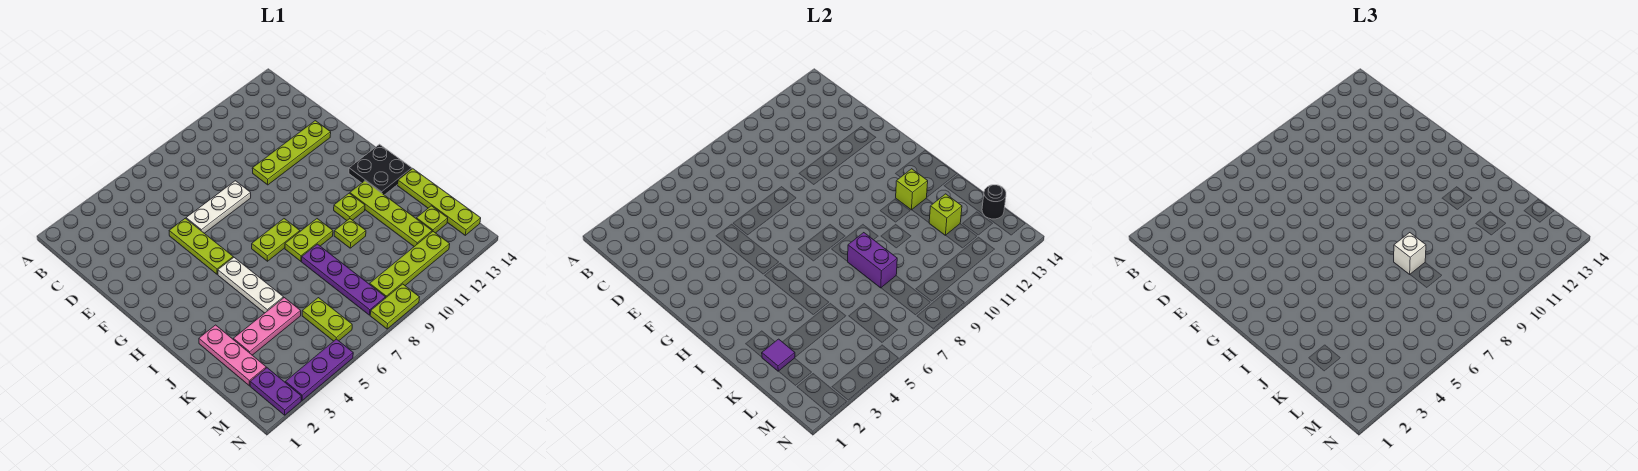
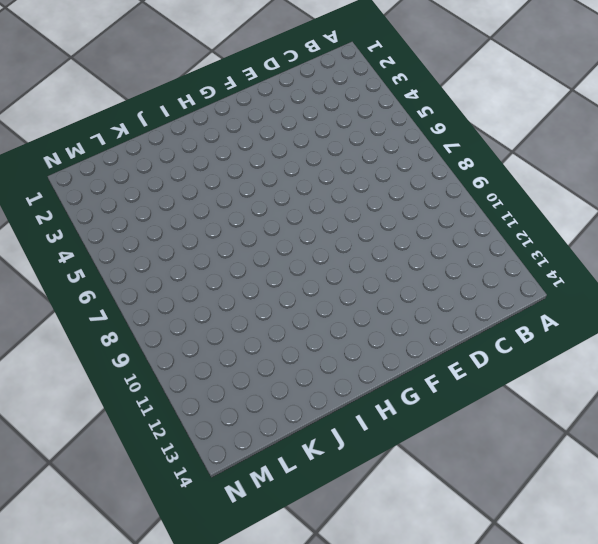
none -> lime 1x3 plate [169,218,233,274]
none -> white 1x3 plate [186,181,251,233]
none -> lime 1x4 plate [252,121,331,185]

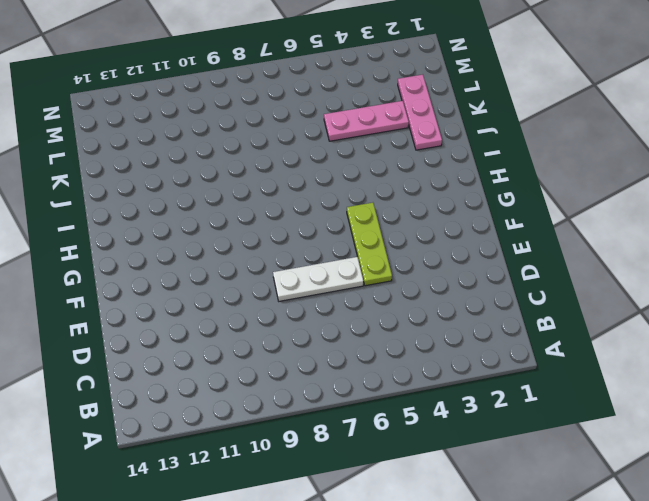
none -> lime 1x4 plate [252,121,331,185]
none -> white 1x3 plate [218,257,284,313]
none -> lime 1x2 plate [252,219,300,261]

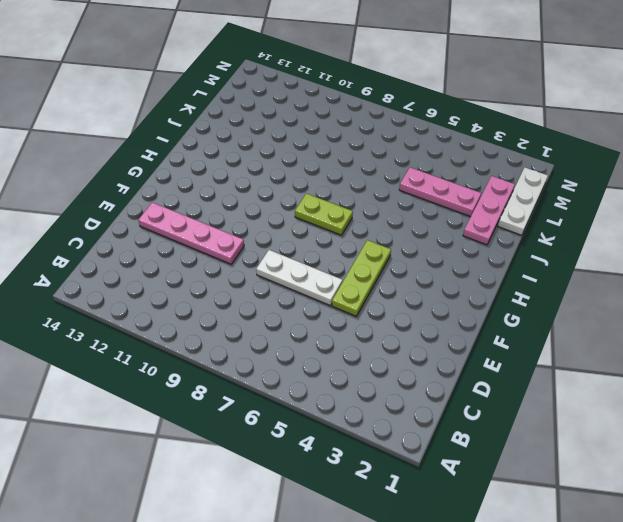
pink 1x4 plate [138,202,244,264] -> lime 1x4 plate [252,121,331,185]
white 1x3 plate [498,168,548,235] -> white 1x3 plate moved to [218,257,284,313]
none -> black 2x2 plate [349,144,412,195]
none -> lime 1x2 plate [285,219,333,261]
none -> lime 1x1 plate [334,193,365,220]

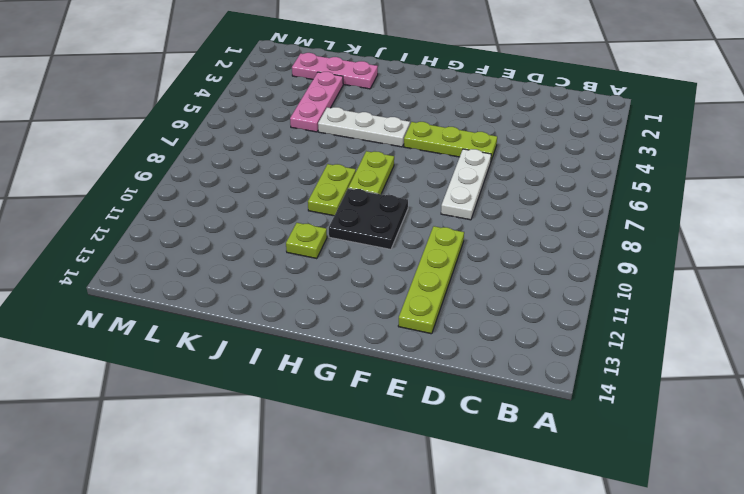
black 2x2 plate [329,188,408,249] -> black 2x2 plate moved to [349,144,412,195]
none -> lime 1x4 plate [350,181,432,246]
none -> purple 1x4 plate [302,244,386,315]
none -> lime 1x1 plate [334,219,366,248]

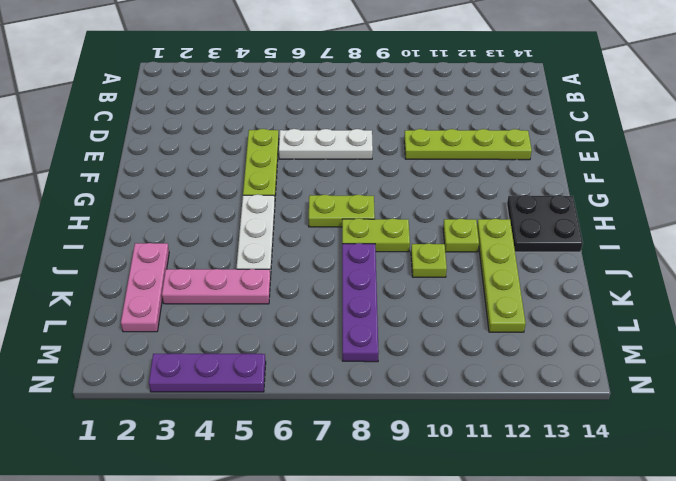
none -> lime 1x4 plate [398,169,481,235]
none -> lime 1x2 plate [302,298,352,341]
none -> lime 1x1 plate [416,206,448,233]

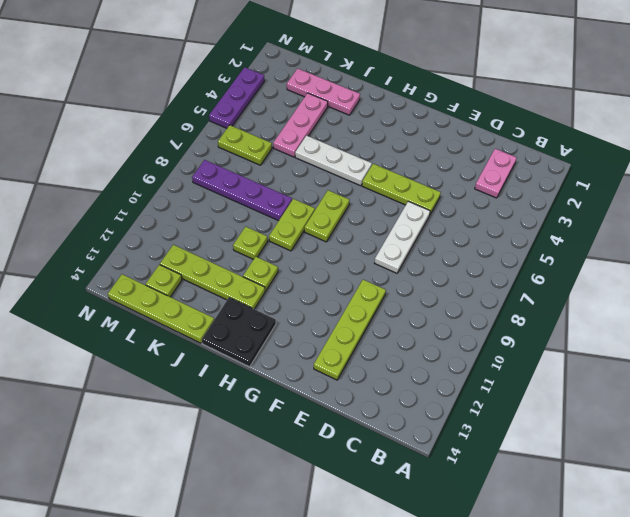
pink 1x2 plate [475,149,517,198] -> none
none -> purple 1x2 plate [250,368,302,415]
none -> lime 1x4 plate [370,232,450,297]
none -> lime 1x2 plate [370,284,420,329]

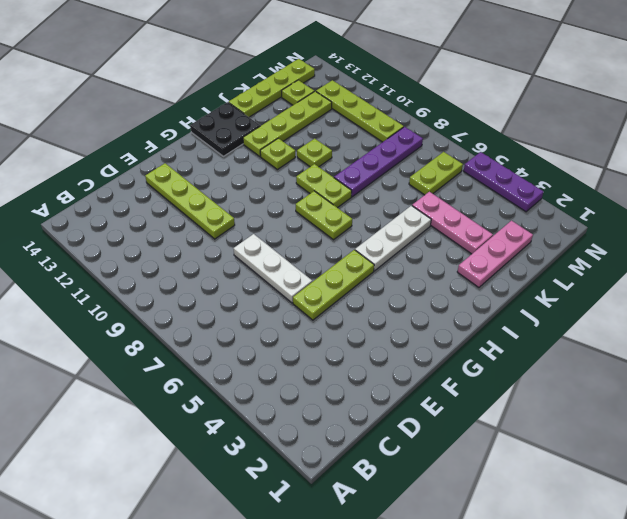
none -> purple 1x2 plate [250,368,302,415]
none -> lime 1x2 plate [370,284,420,329]
none -> lime 1x1 brick [896,169,928,210]

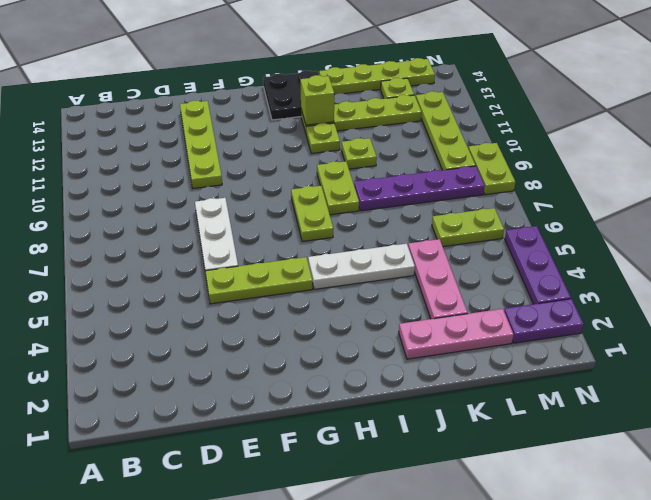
none -> purple 1x2 brick [847,233,897,288]
none -> purple 1x1 tile [762,339,795,371]
none -> lime 1x1 brick [929,194,962,235]

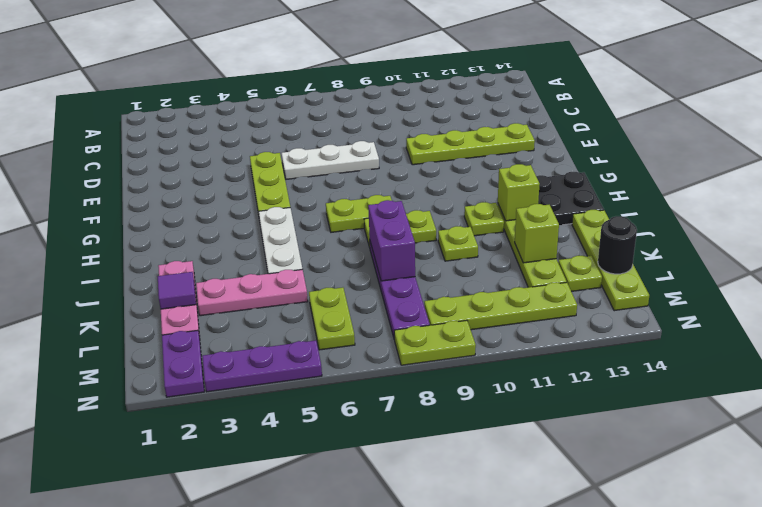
none -> white 1x1 brick [1394,233,1426,274]

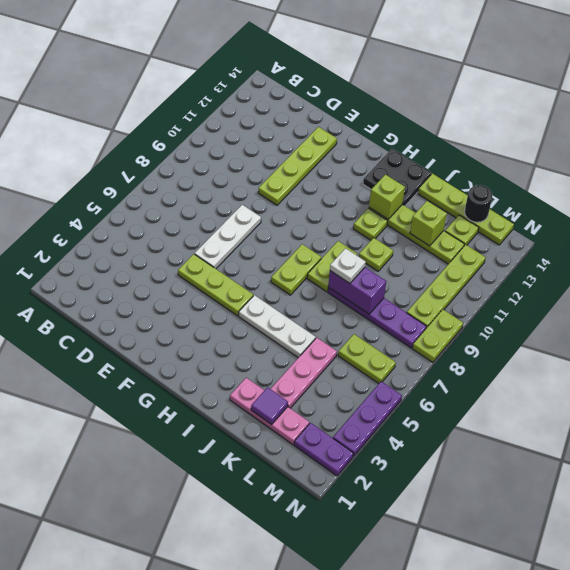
white 1x1 plate [330,248,366,283] -> white 1x1 brick [1394,233,1426,274]

